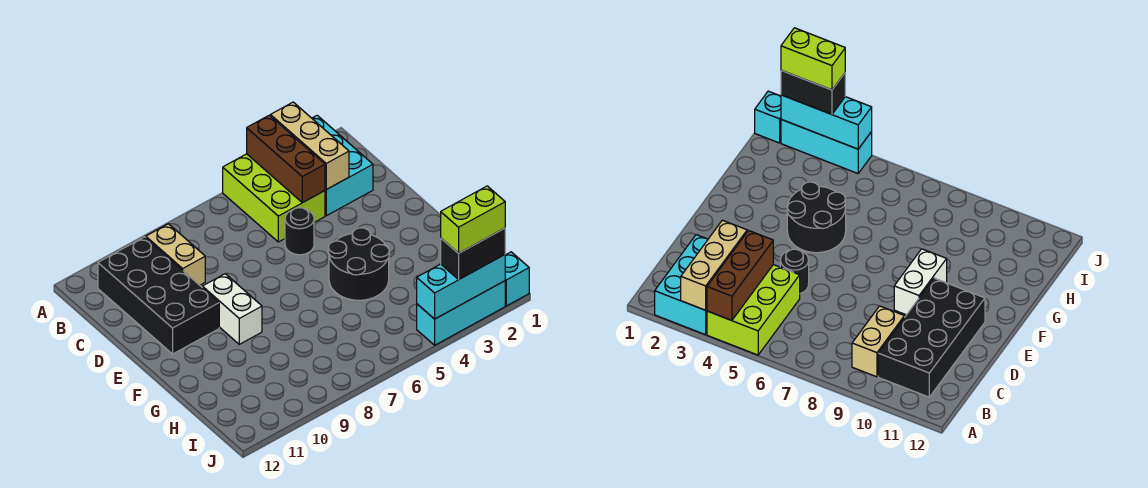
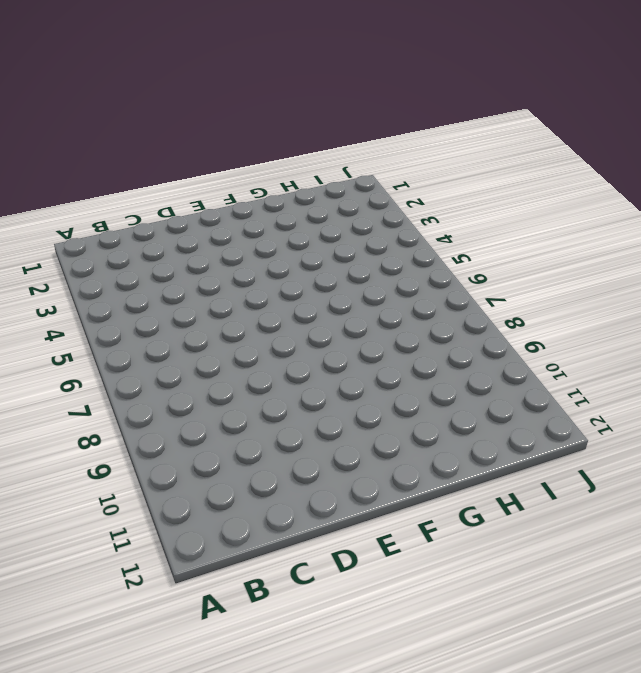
none -> cyan 2x3 brick [312,115,373,216]
none -> lime 2x3 brick [223,154,325,242]
none -> tan 1x2 brick [146,224,205,285]

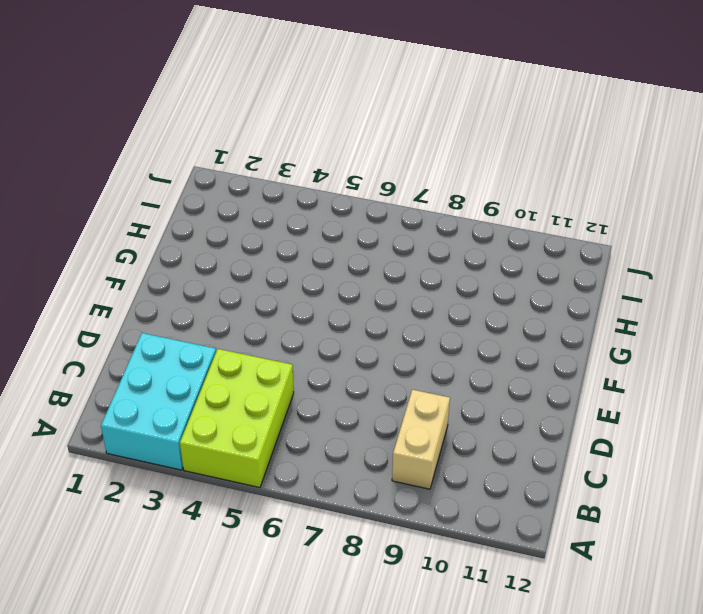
none -> black 2x4 brick [98,237,219,354]
none -> black 1x1 round brick [285,208,314,255]
none -> white 1x2 brick [202,274,262,344]

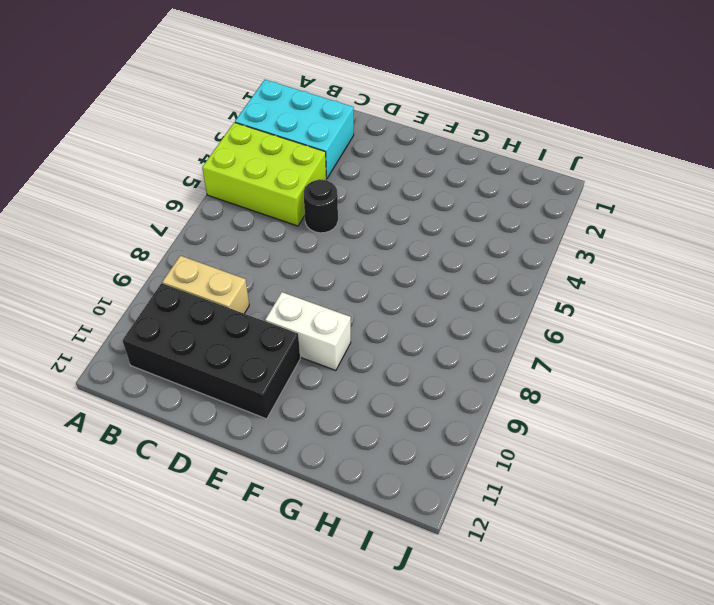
none -> black 2x2 round brick [328,228,389,300]
none -> cyan 1x1 brick [505,252,529,306]
none -> cyan 1x3 brick [417,281,505,345]

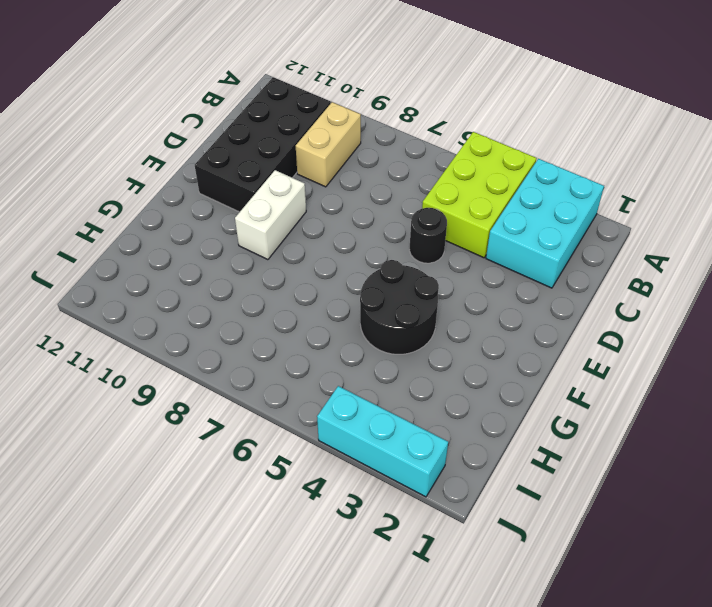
none -> cyan 1x1 brick [505,252,529,306]
none -> tan 1x3 brick [270,102,349,189]
none -> brown 1x3 brick [247,115,325,203]

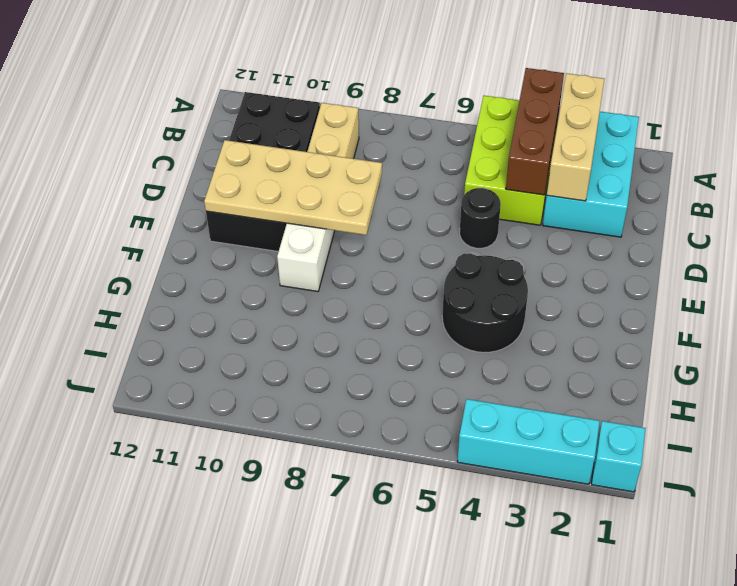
tan 2x4 plate [204,140,382,235] -> none
none -> cyan 1x3 brick [417,255,505,319]
none -> black 1x2 brick [441,228,505,280]
none -> lime 1x2 brick [441,186,505,253]

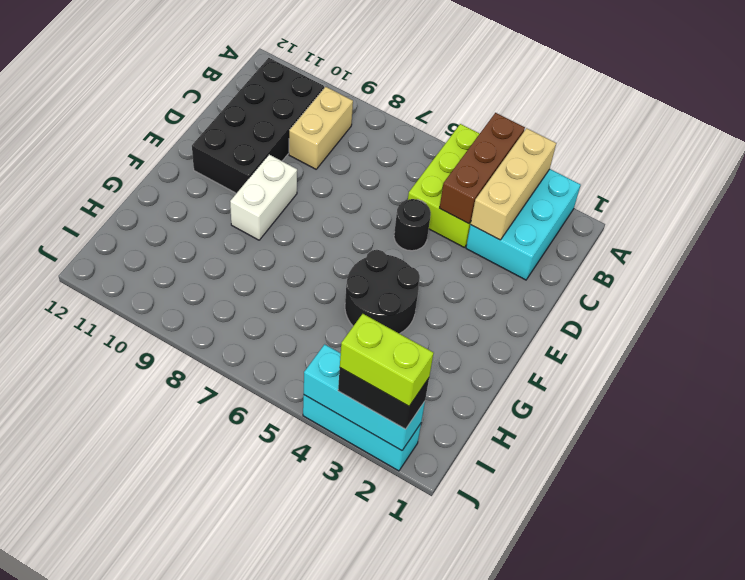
none -> cyan 1x1 brick [505,252,529,306]

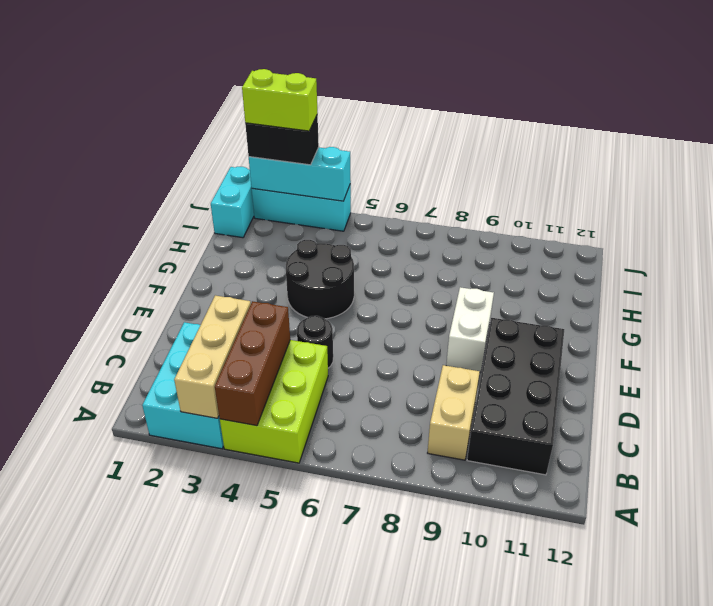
cyan 1x2 brick [211,167,254,238] -> cyan 1x1 brick [505,252,529,306]

